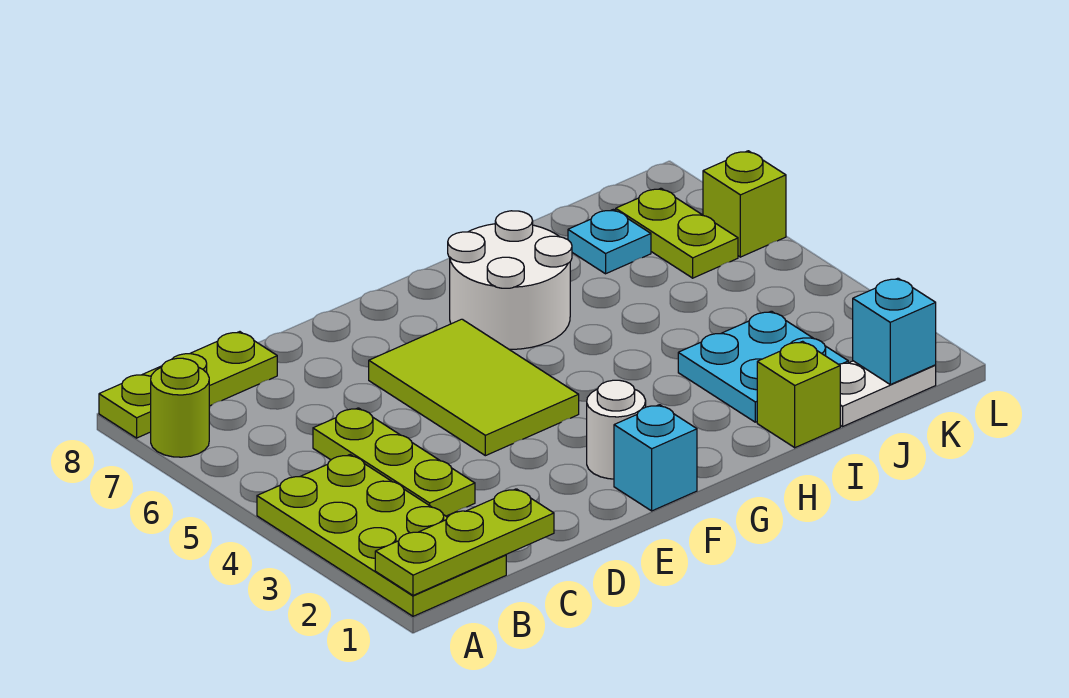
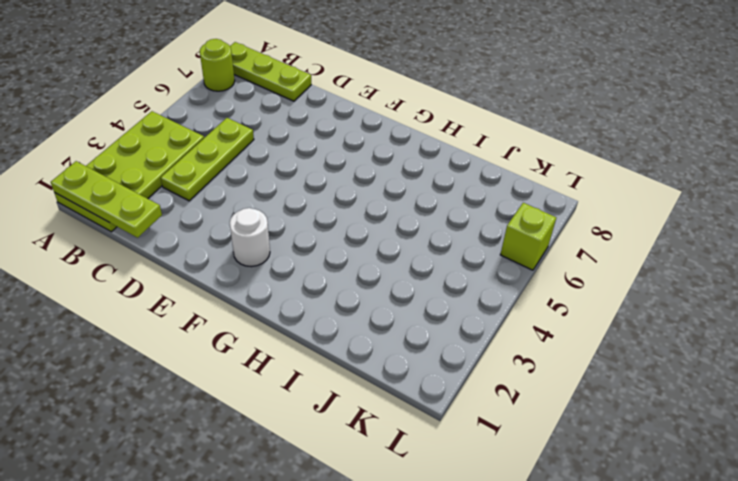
none -> lime 2x3 tile [369,319,579,456]
none -> cyan 1x1 brick [614,405,697,511]
none -> white 2x2 round brick [448,211,572,349]

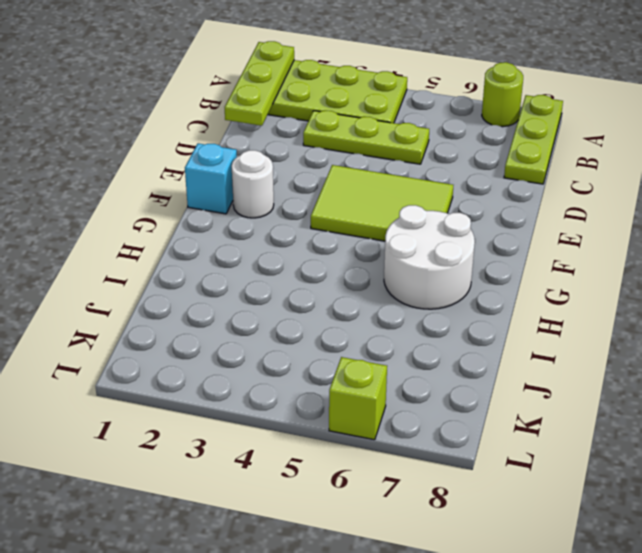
none -> lime 1x1 brick [757,341,840,448]
none -> cyan 2x2 plate [678,311,848,422]
none -> white 1x2 plate [839,361,936,427]

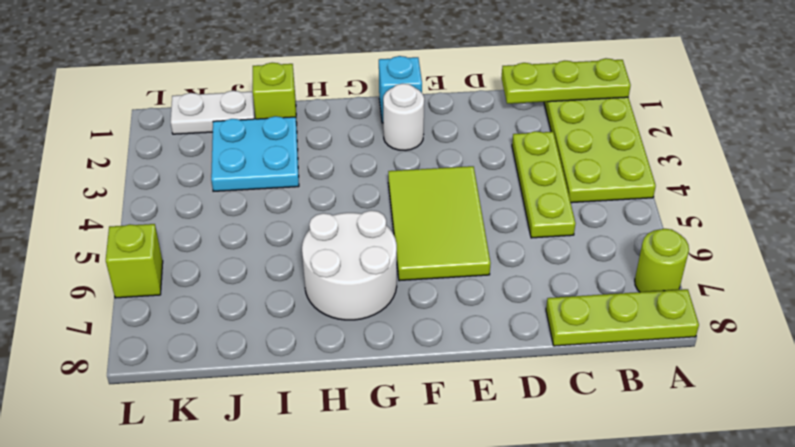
none -> cyan 1x1 plate [568,209,651,274]
none -> lime 1x2 plate [616,188,738,278]
none -> cyan 1x1 brick [853,278,936,384]

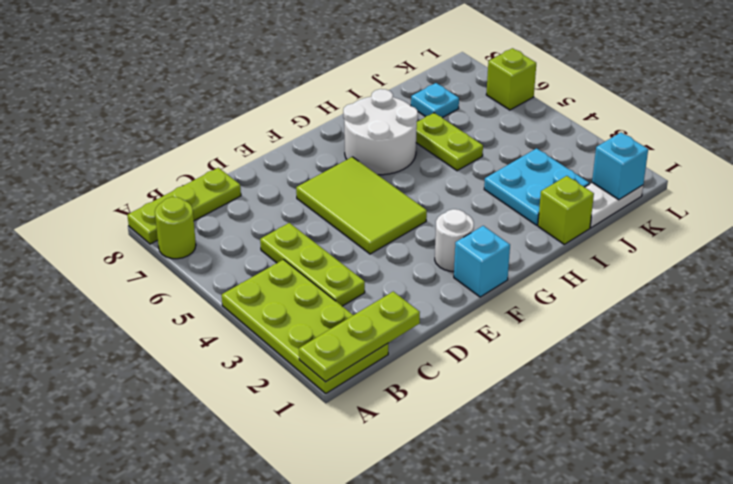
lime 1x2 plate [416,113,483,171] -> lime 1x2 plate moved to [616,188,738,278]

